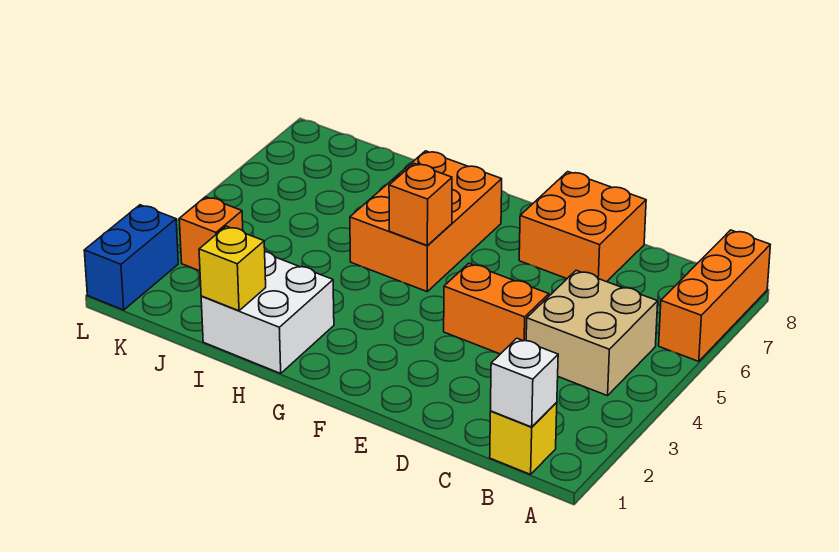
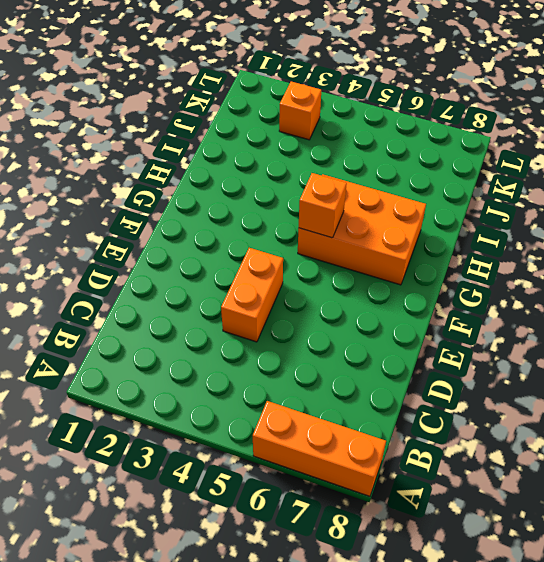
none -> yellow 1x1 brick [490,402,557,474]
none -> tan 2x2 brick [526,270,658,396]
none -> orange 2x2 brick [519,172,646,282]

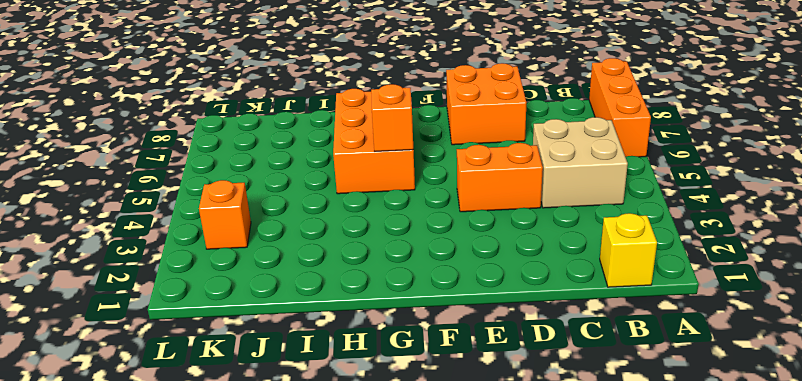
none -> white 2x2 brick [201,252,334,373]
none -> blue 1x2 brick [84,205,178,310]
none -> white 1x1 brick [491,338,558,427]

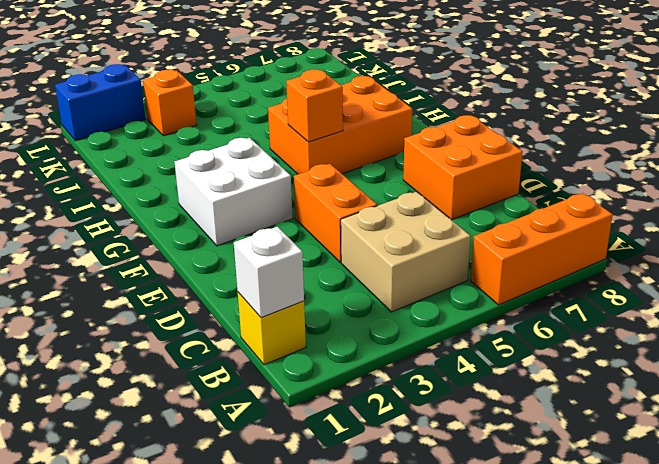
white 2x2 brick [175,138,293,246] -> white 2x2 brick moved to [201,252,334,373]
none -> yellow 1x1 brick [199,226,266,311]

